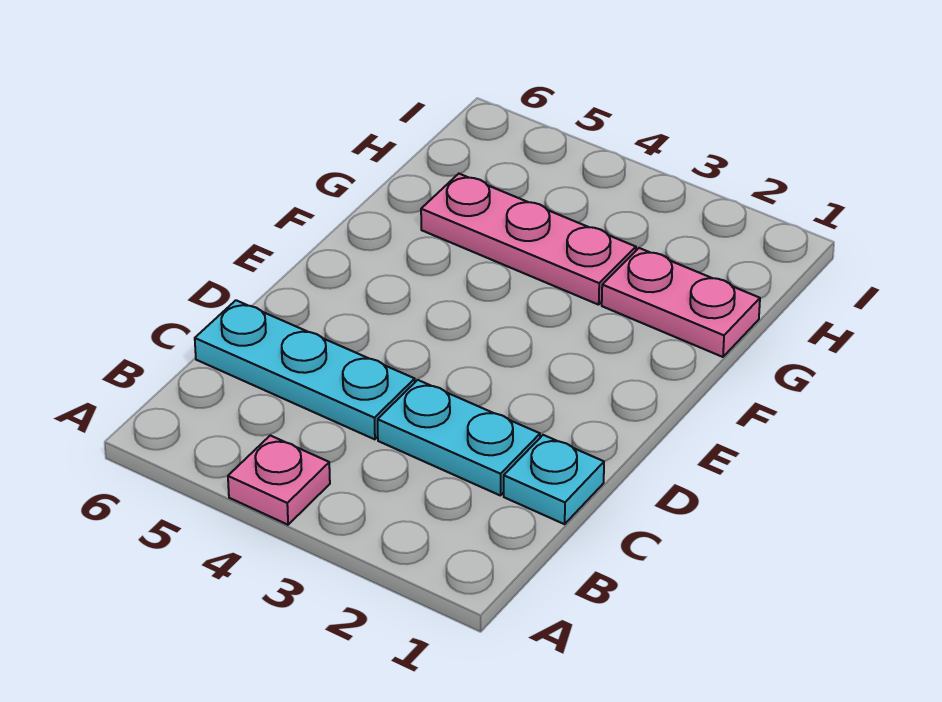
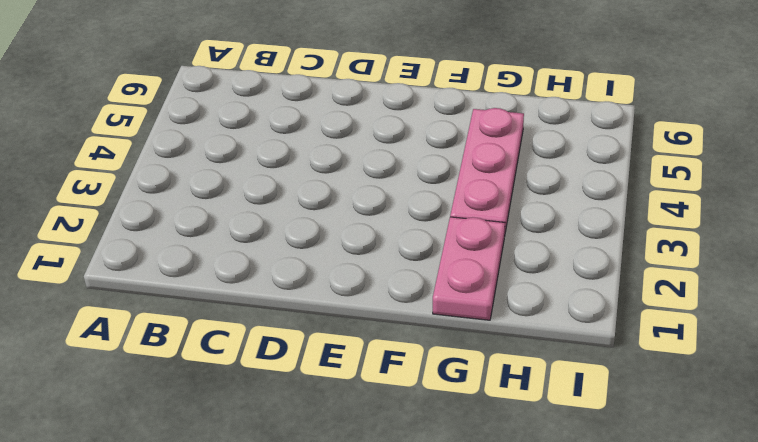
none -> pink 1x1 plate [228,435,330,525]
none -> cyan 1x1 plate [504,435,604,524]

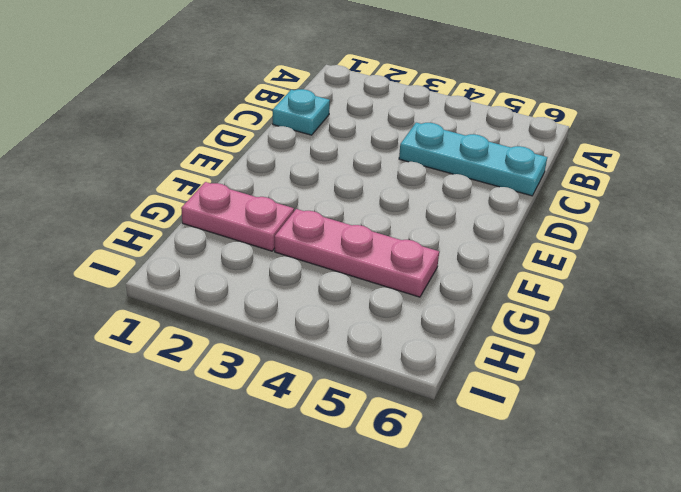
none -> pink 1x1 plate [228,435,330,525]
none -> cyan 1x2 plate [378,380,540,496]

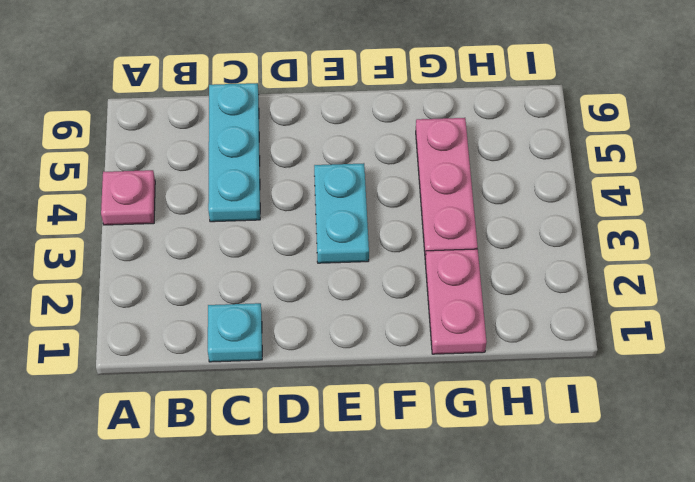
cyan 1x2 plate [314,163,369,263] -> cyan 1x2 plate moved to [378,380,540,496]

